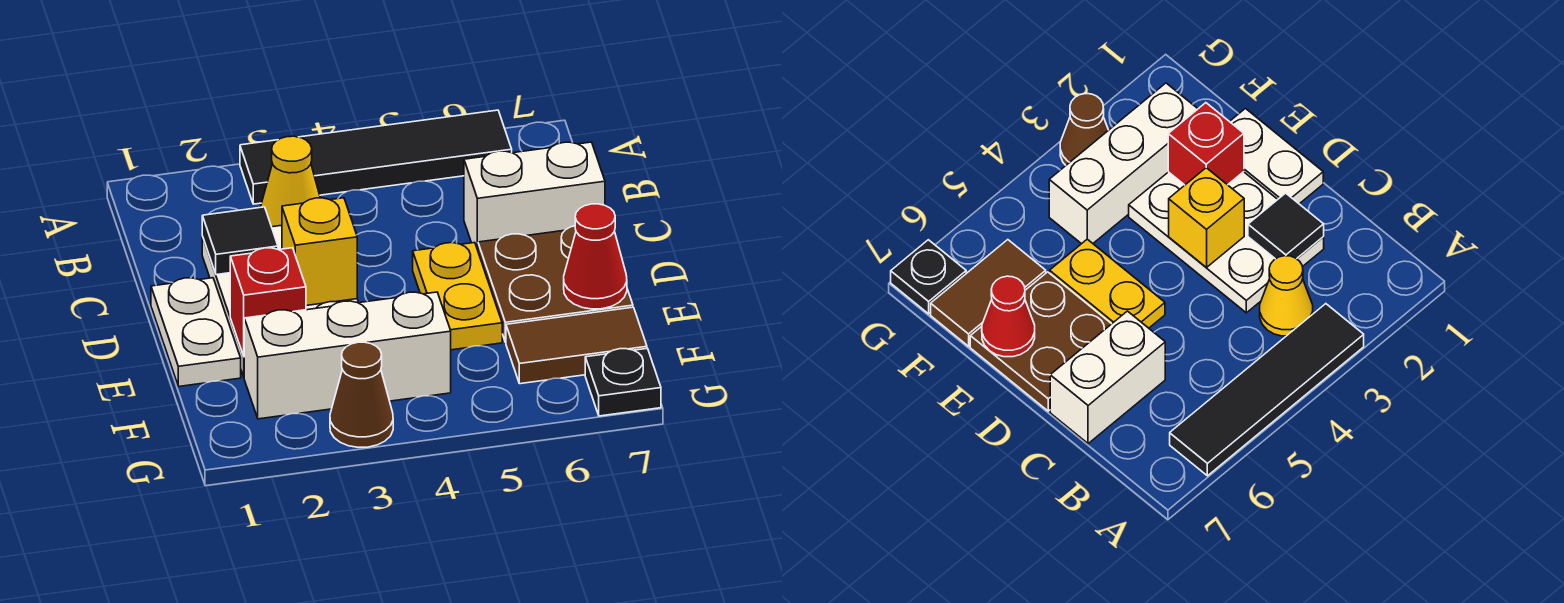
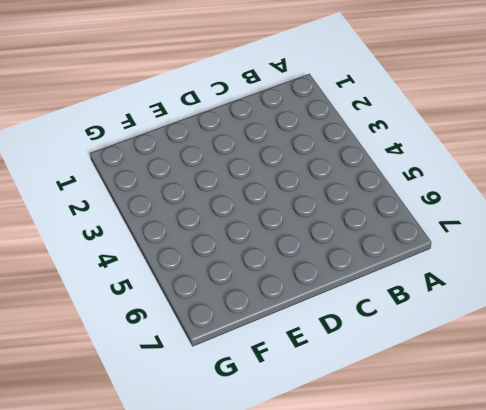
none -> black 1x4 tile [240,110,512,204]
none -> yellow 1x1 cone [261,136,320,227]
none -> white 2x3 plate [1129,172,1324,313]

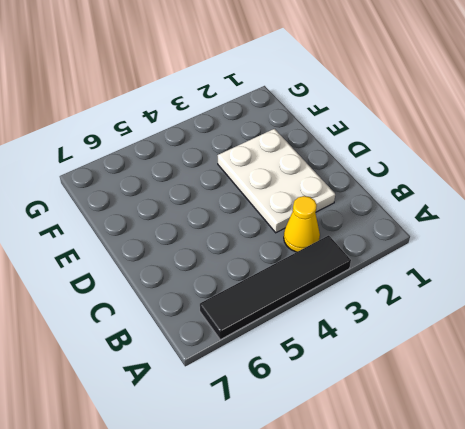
none -> white 1x2 brick [464,142,605,250]
none -> white 1x2 plate [151,278,241,386]
none -> yellow 1x2 plate [413,243,502,350]

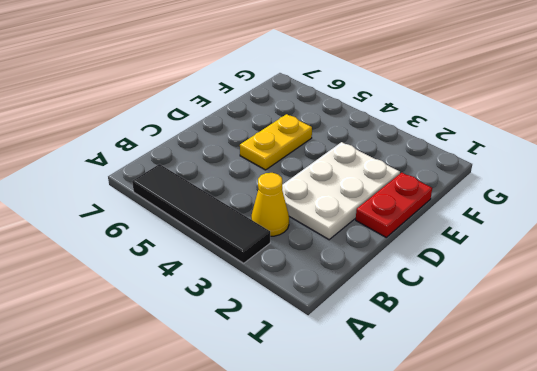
red 1x2 plate [356,173,432,237] -> white 1x2 plate [151,278,241,386]
none -> white 1x2 brick [464,142,605,250]
none -> brown 2x2 plate [478,226,633,342]
none -> white 1x3 brick [244,292,451,419]

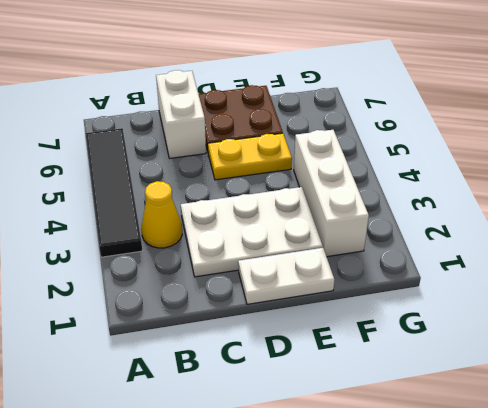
none -> brown 1x2 tile [506,307,647,384]
none -> brown 1x1 cone [330,342,393,447]
none -> black 1x1 plate [585,348,661,416]

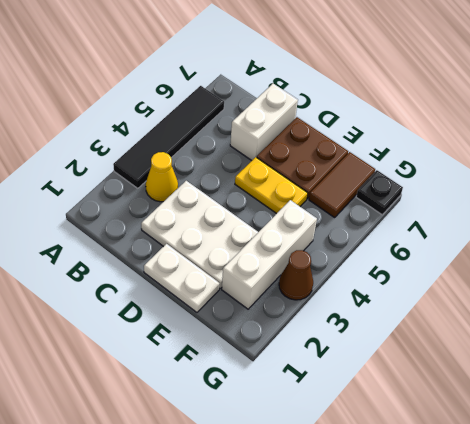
none -> black 1x1 tile [202,207,278,275]
none -> yellow 1x1 brick [282,198,357,306]
none -> red 1x1 brick [230,248,306,357]

